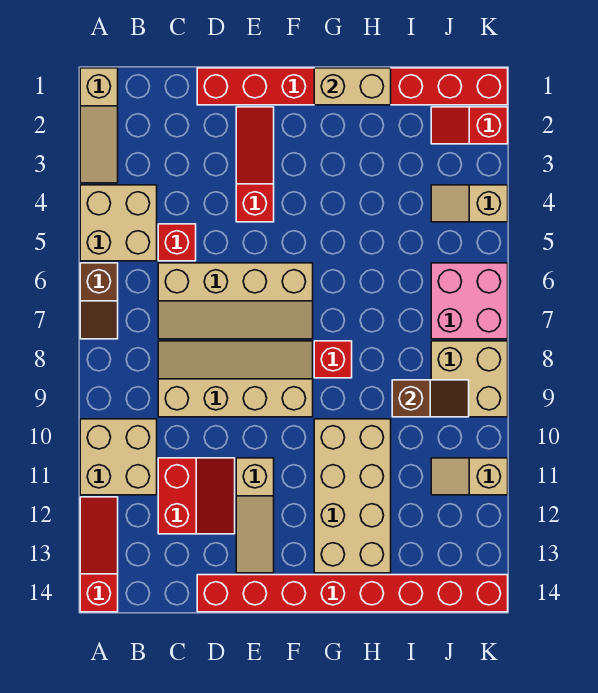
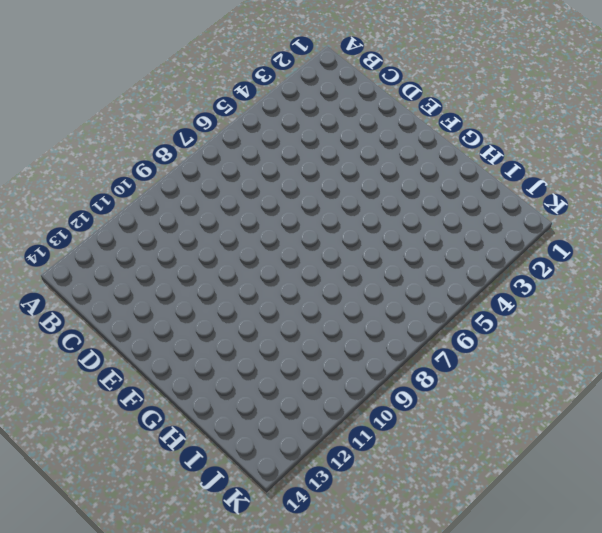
none -> tan 1x3 slope [80,68,118,183]
none -> tan 2x2 brick [80,185,157,261]
none -> brown 1x2 slope [80,263,118,339]

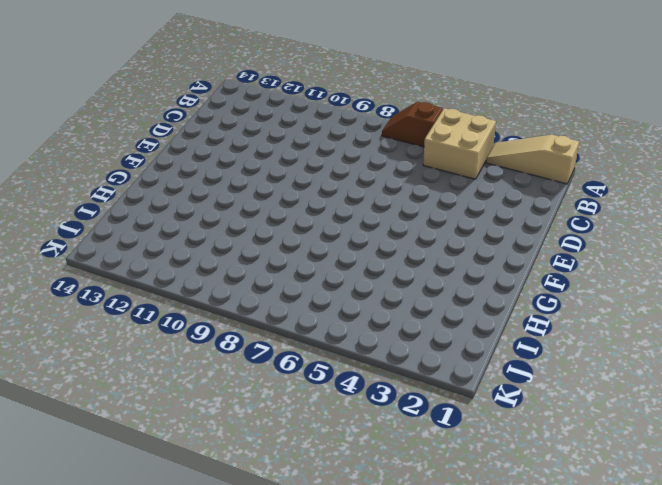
none -> tan 2x2 brick [80,419,157,495]
none -> red 1x3 slope [80,497,118,612]
none -> red 1x1 brick [158,224,196,261]

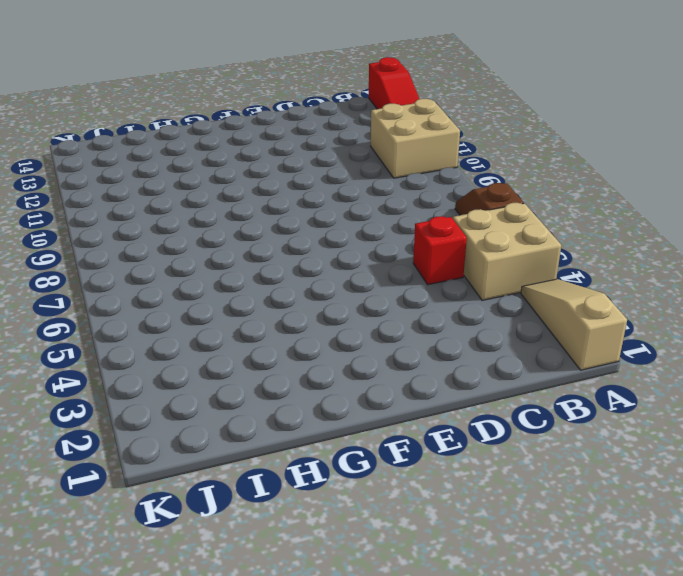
none -> tan 2x4 slope [158,263,313,339]
none -> tan 2x4 slope [158,341,313,417]
none -> red 2x2 slope [158,458,235,534]

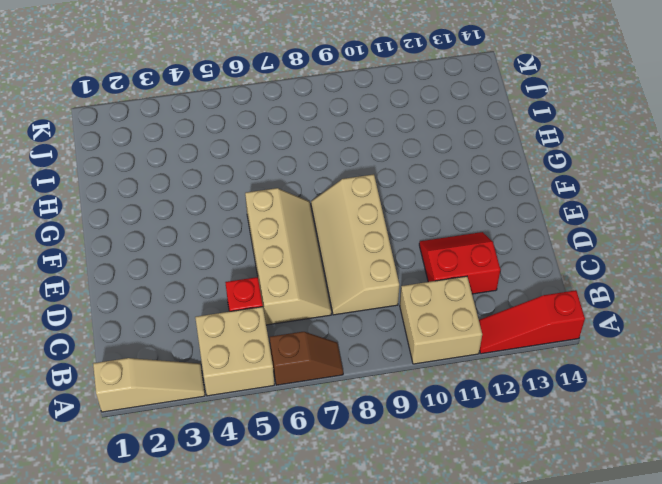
none -> red 1x8 brick [197,68,508,105]
none -> red 1x8 brick [197,575,508,612]
none -> red 1x3 slope [236,107,274,222]

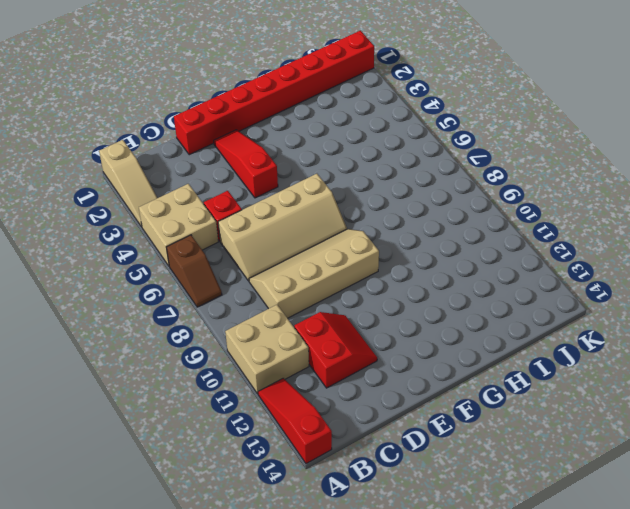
none -> red 1x8 brick [197,575,508,612]
none -> tan 1x3 slope [236,458,274,573]
none -> red 1x1 brick [314,341,352,378]

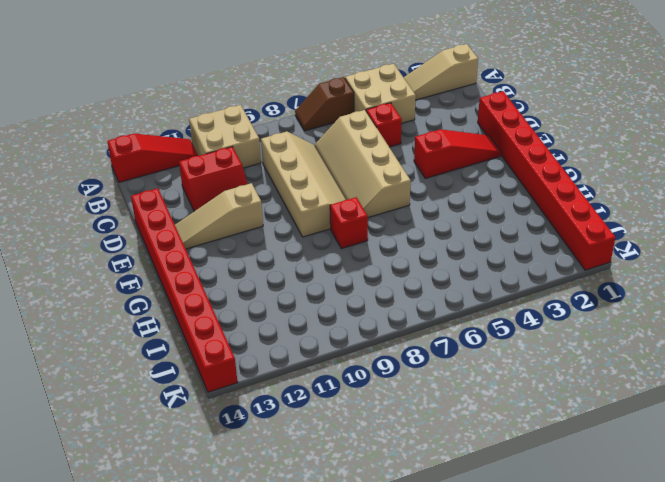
none -> tan 2x4 brick [314,419,391,573]
none -> red 1x2 slope [431,107,508,144]
none -> tan 1x2 slope [431,185,508,222]

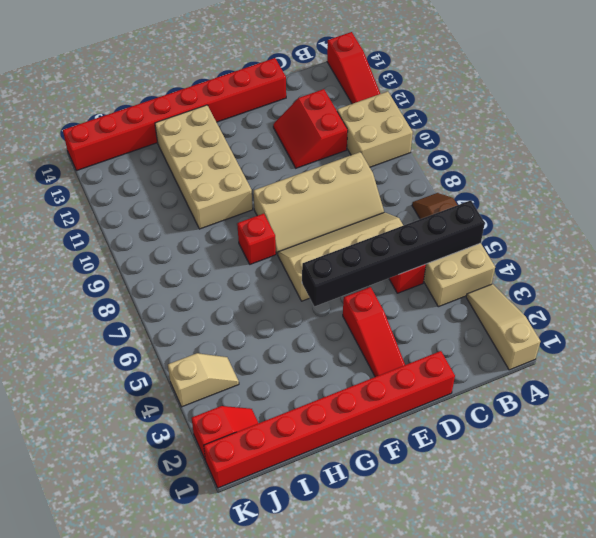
black 1x6 brick [302,200,485,306] -> none
none -> tan 1x3 slope [236,458,274,573]
none -> pink 2x2 brick [431,263,508,339]
none -> tan 2x2 brick [431,341,508,417]

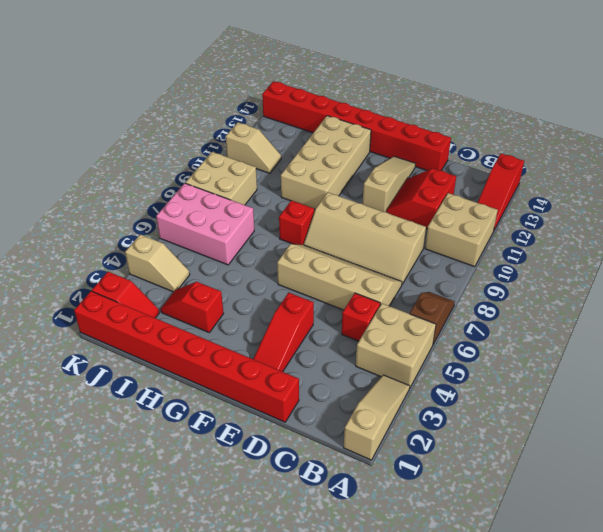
red 1x2 slope [161,282,223,332] -> none
pink 2x3 brick [156,183,254,265] -> pink 2x2 brick [431,263,508,339]
none -> tan 1x2 brick [314,68,391,105]
none -> brown 1x2 slope [392,380,469,417]

